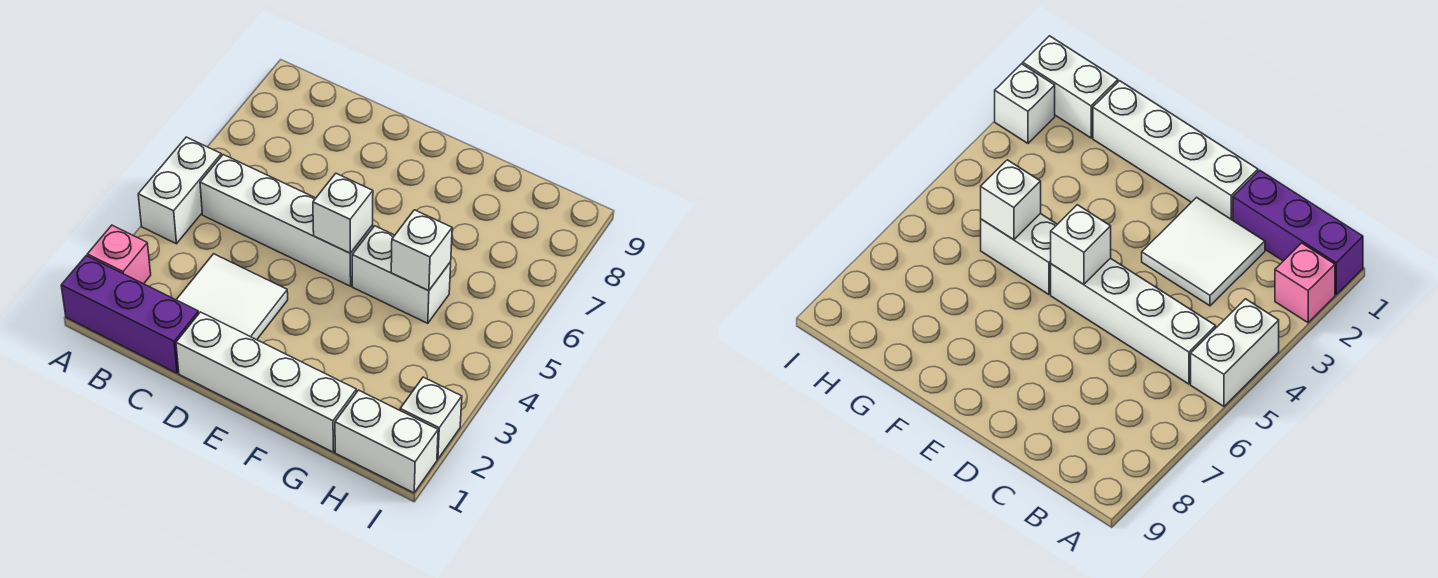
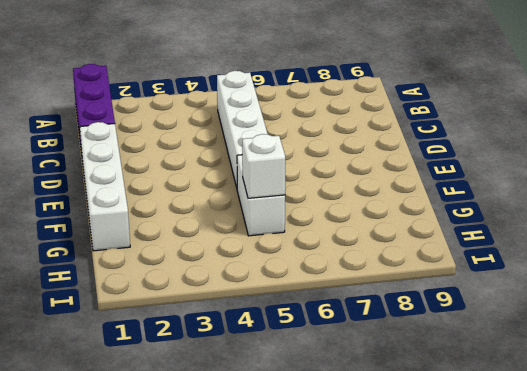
none -> pink 1x1 brick [87,225,151,284]
none -> white 1x2 brick [138,137,221,244]

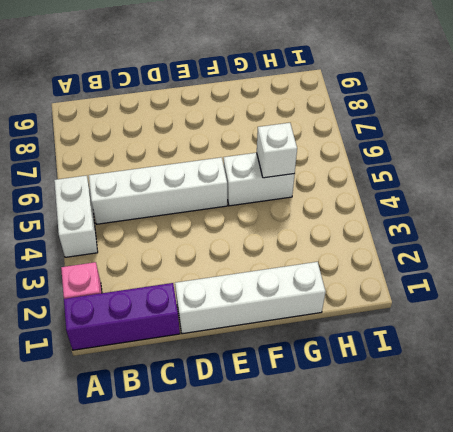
none -> white 2x2 tile [176,254,288,340]
none -> white 1x2 brick [335,390,438,493]

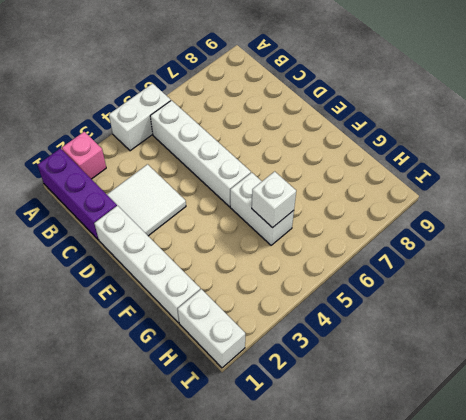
none -> white 1x1 brick [400,377,462,459]
none -> white 1x1 brick [313,173,373,253]

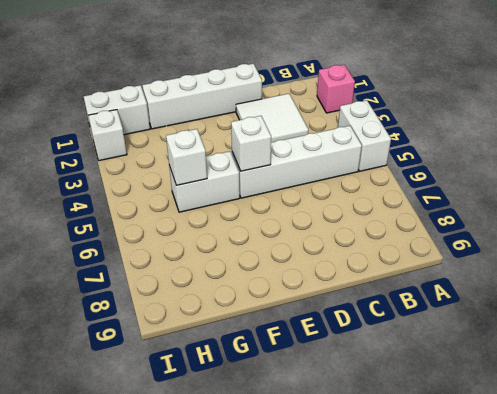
none -> purple 1x3 brick [61,256,199,373]

